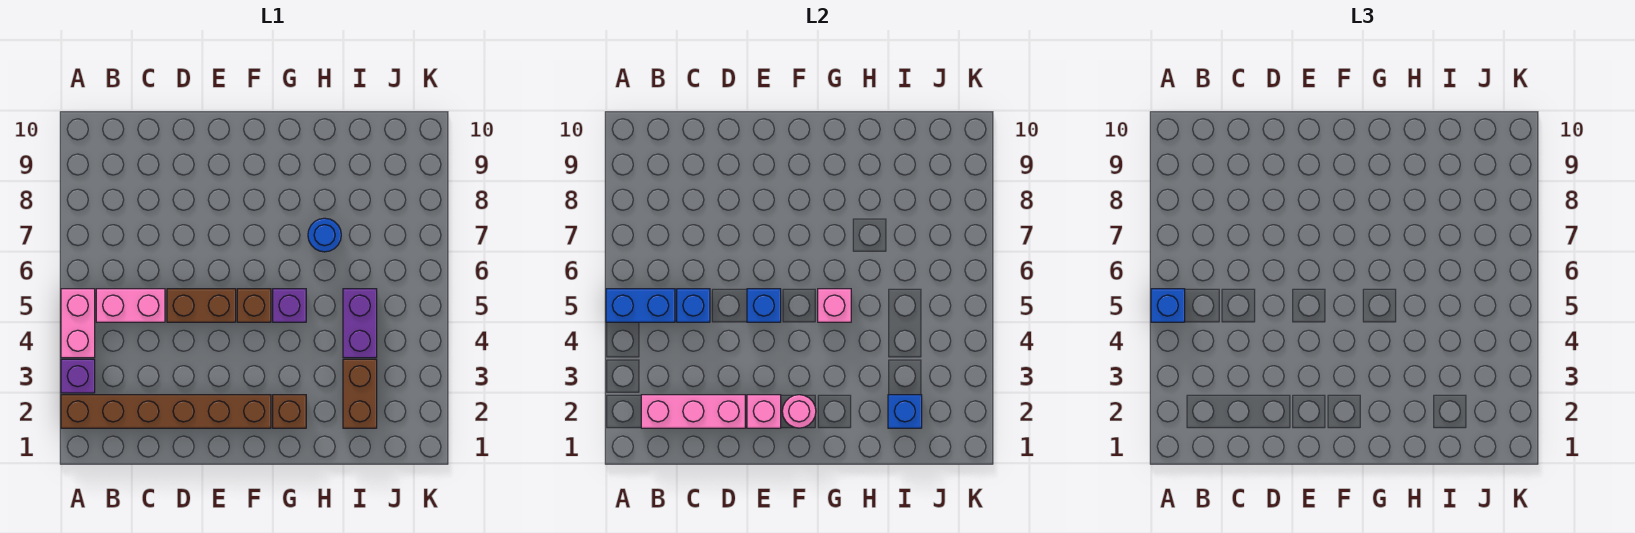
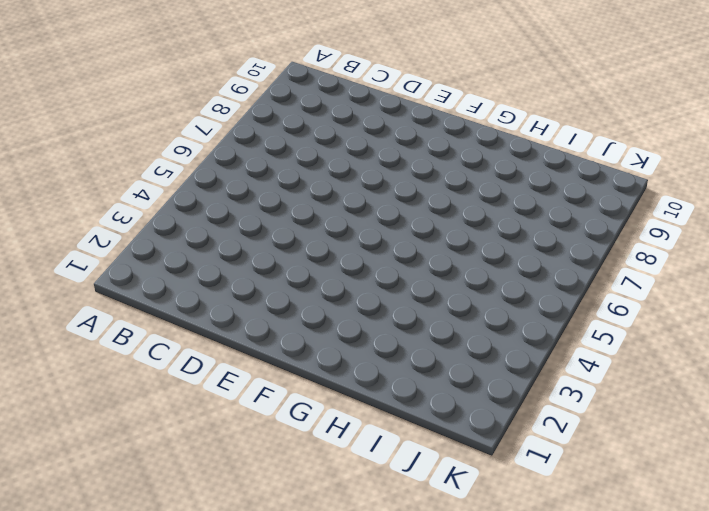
none -> brown 1x6 brick [61,395,271,428]
none -> purple 1x1 brick [61,359,95,393]
none -> pink 1x2 brick [61,289,95,358]

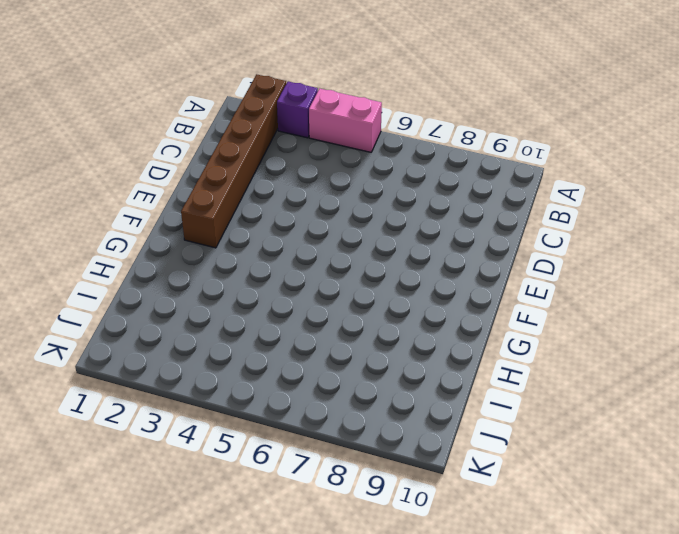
none -> pink 1x2 brick [96,289,165,322]
none -> brown 1x2 brick [167,289,236,322]
none -> brown 1x1 brick [237,289,271,322]

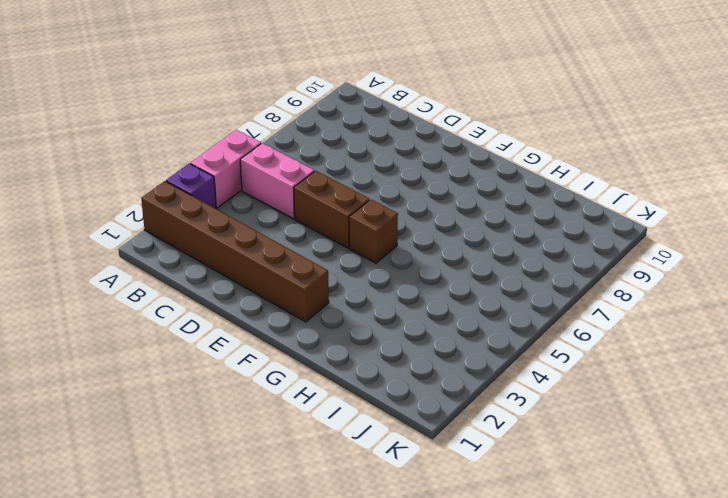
none -> brown 1x1 brick [273,395,306,428]
none -> purple 1x1 brick [273,289,306,322]
none -> blue 1x1 round brick [308,218,341,252]

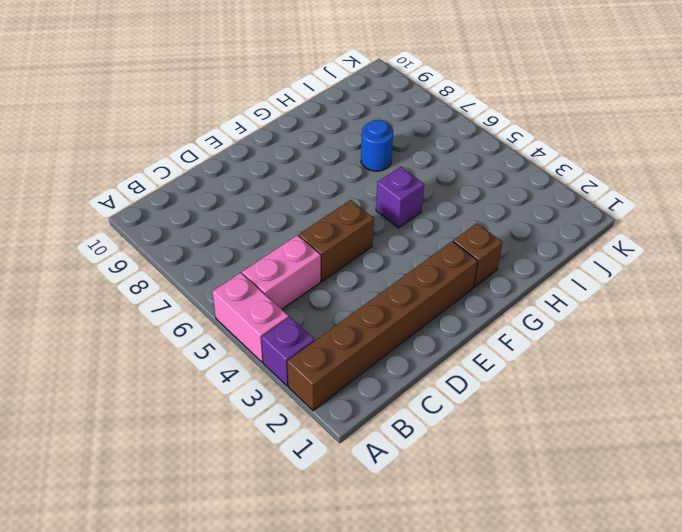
none -> brown 1x1 brick [237,289,271,322]
none -> brown 1x2 brick [343,359,377,428]
none -> purple 1x2 brick [343,289,377,358]

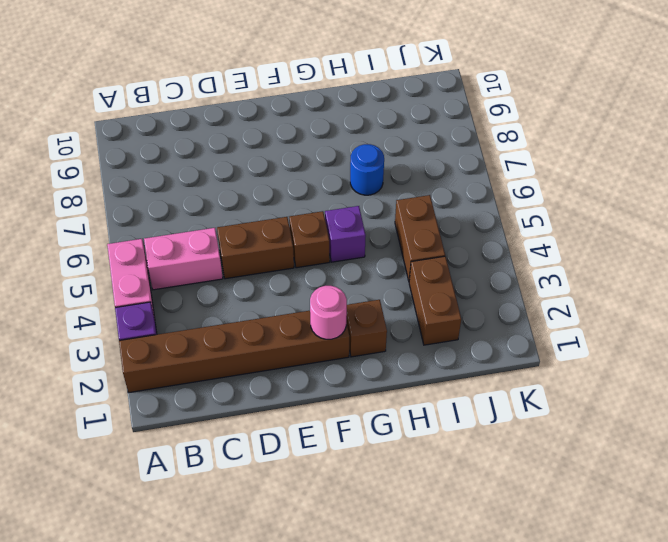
brown 1x2 brick [395,195,445,281] -> purple 1x2 brick [343,289,377,358]
none -> blue 1x2 brick [606,289,675,322]
none -> pink 1x3 brick [641,395,745,428]
none -> blue 1x1 brick [677,289,710,322]

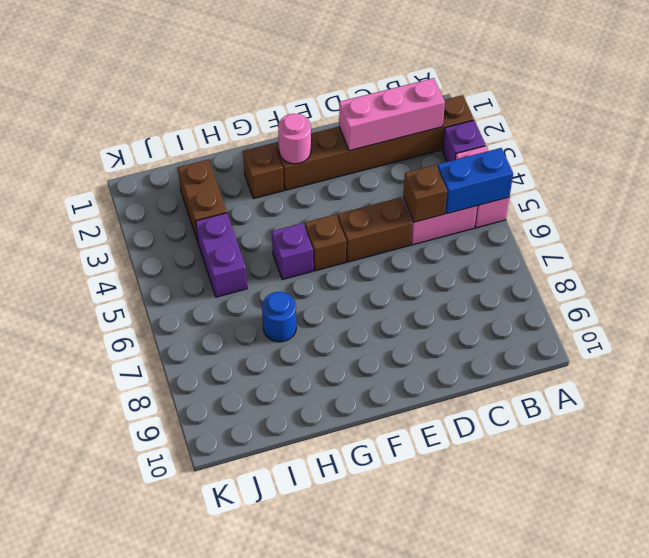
brown 1x1 brick [403,165,447,222] -> blue 1x1 brick [677,289,710,322]
none -> pink 1x1 brick [747,395,781,428]
none -> blue 1x1 brick [747,289,781,322]
none -> pink 1x1 brick [818,289,851,322]

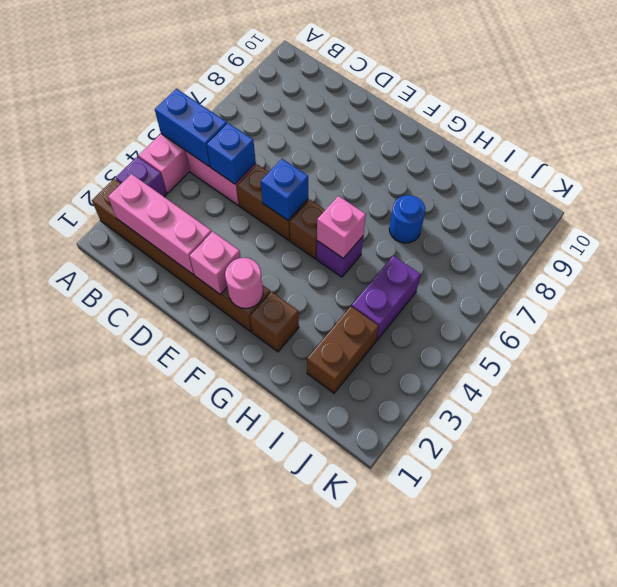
none -> blue 1x1 brick [888,395,922,428]
none -> blue 1x1 brick [1151,289,1185,322]

